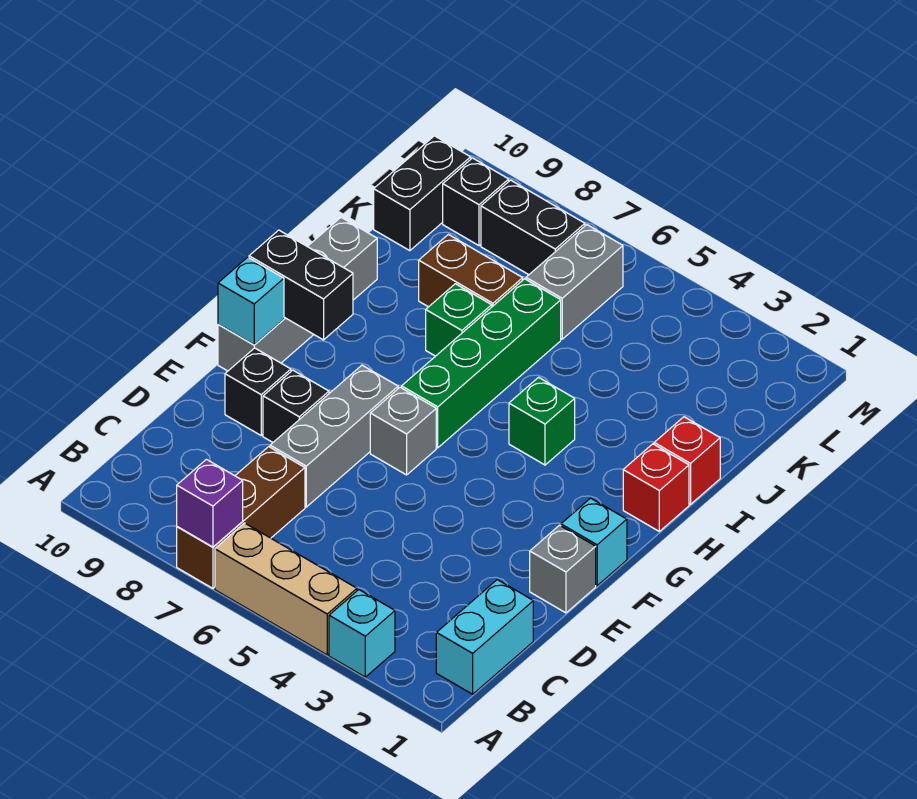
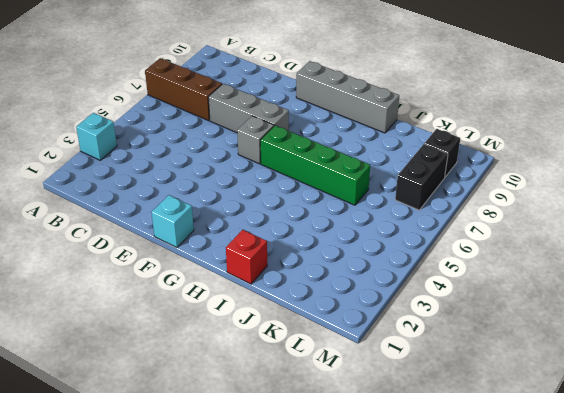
none -> tan 1x3 brick [215,523,357,655]
none -> cyan 1x2 brick [436,580,533,694]
none -> grey 1x1 brick [530,525,596,613]

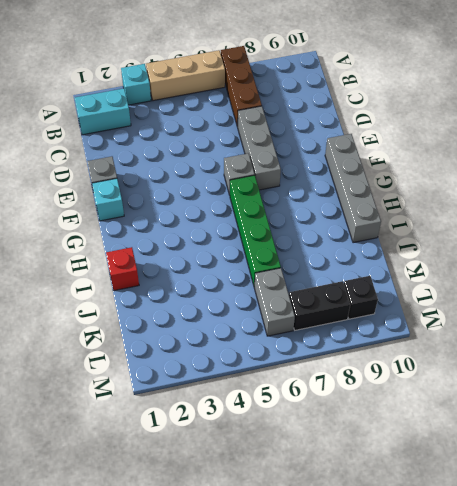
cyan 1x2 brick [75,89,131,135] -> cyan 1x2 brick turned to [436,580,533,694]
none -> black 1x1 brick [263,370,329,442]
none -> black 1x1 brick [225,348,291,435]
none -> red 1x1 brick [623,444,689,531]

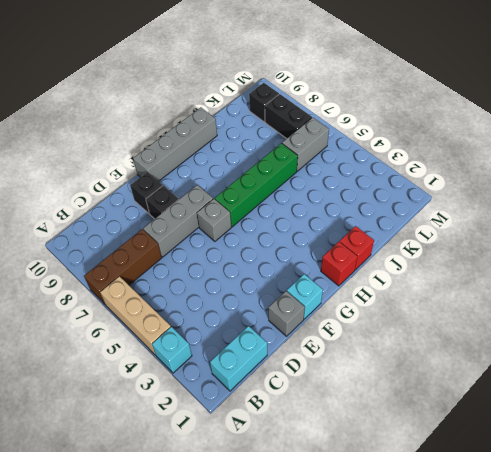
none -> green 1x1 brick [509,377,575,465]
none -> green 1x1 brick [426,284,492,356]
none -> brown 1x2 brick [419,234,523,307]

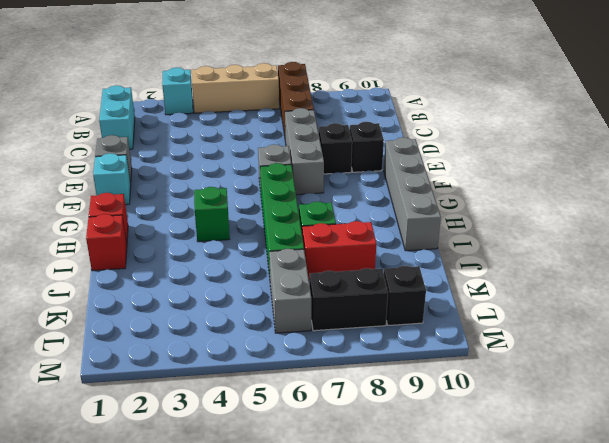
red 1x2 brick [302,221,376,280] -> brown 1x2 brick [419,234,523,307]
none -> black 1x2 brick [374,136,471,251]
none -> purple 1x1 brick [177,459,243,547]
none -> cyan 1x1 brick [218,257,284,345]

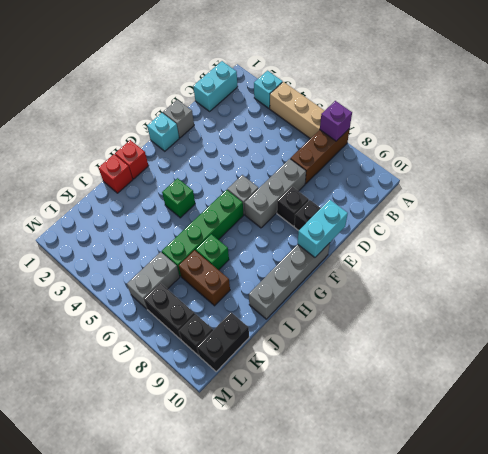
cyan 1x2 brick [298,200,348,257] -> cyan 1x1 brick [218,257,284,345]
none -> black 1x2 brick [249,230,353,340]

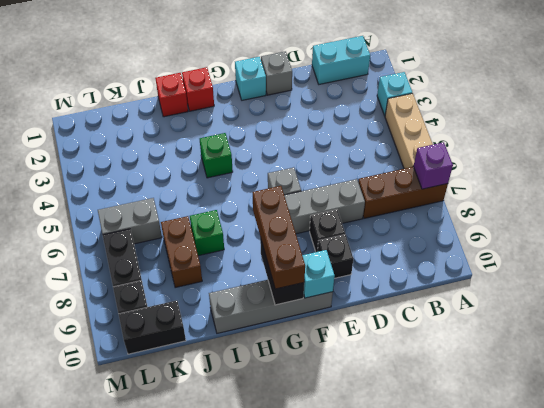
brown 1x3 brick [253,186,305,289] -> none
none -> green 1x4 brick [402,279,561,448]

